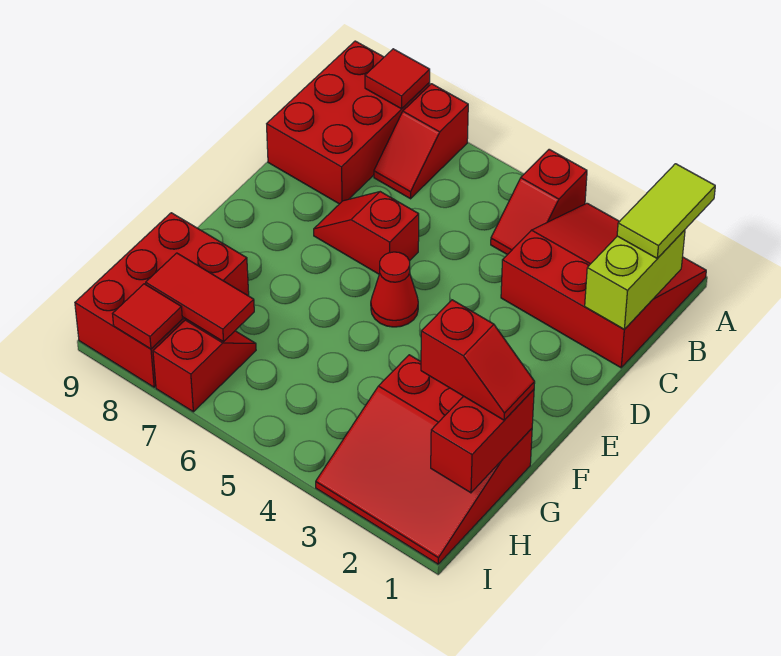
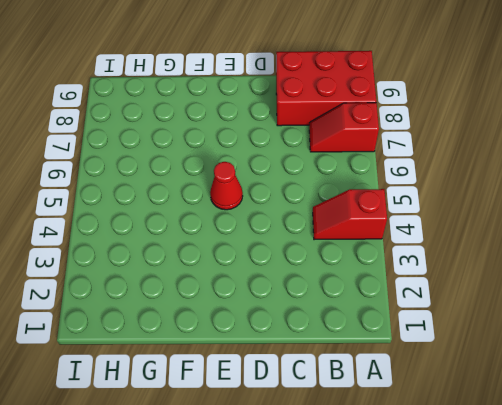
none -> red 3x3 slope [501,203,706,368]
none -> red 1x2 slope [314,192,419,274]
none -> red 3x3 slope [316,355,532,564]

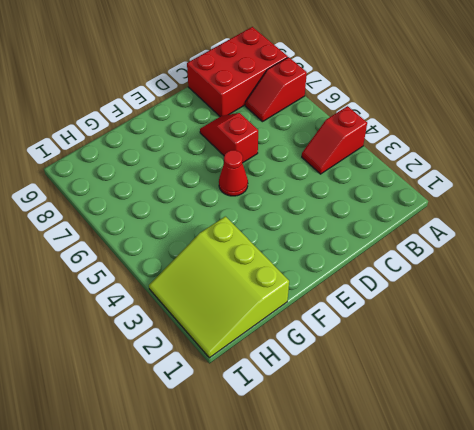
lime 3x3 slope [149,216,289,358] -> red 3x3 slope [316,355,532,564]
none -> red 3x3 slope [501,203,706,368]
none -> red 2x3 brick [75,213,249,387]
none -> red 1x2 slope [153,320,256,412]

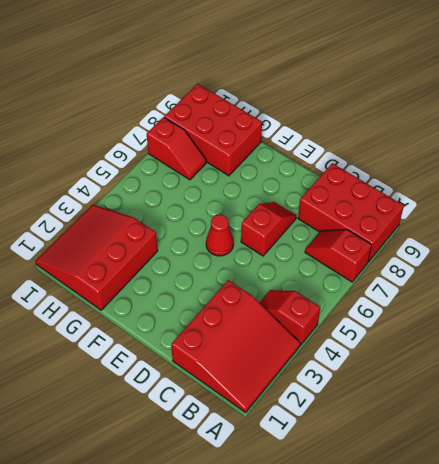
none -> red 1x1 tile [365,49,430,109]
none -> lime 1x2 brick [585,230,685,329]
none -> red 1x2 brick [431,390,534,493]

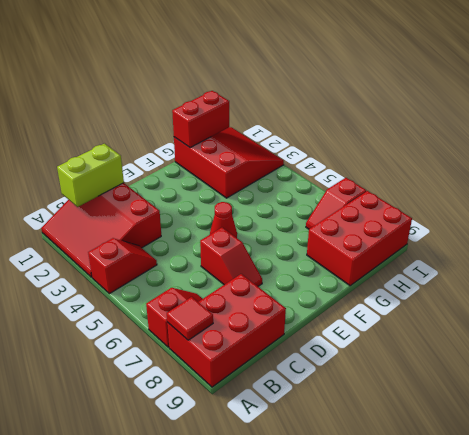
none -> red 1x2 tile [146,253,254,342]
none -> red 1x1 tile [113,284,182,349]
none -> lime 1x2 tile [617,164,715,258]

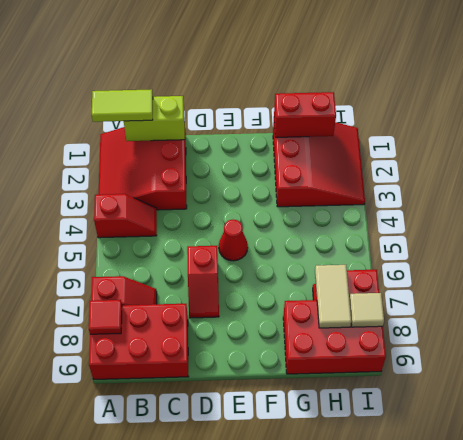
tan 1x2 tile [315,265,351,328] -> red 1x2 tile [146,253,254,342]
tan 1x1 tile [349,293,384,327] -> red 1x1 tile [113,284,182,349]
none -> red 1x2 slope [421,300,535,420]

